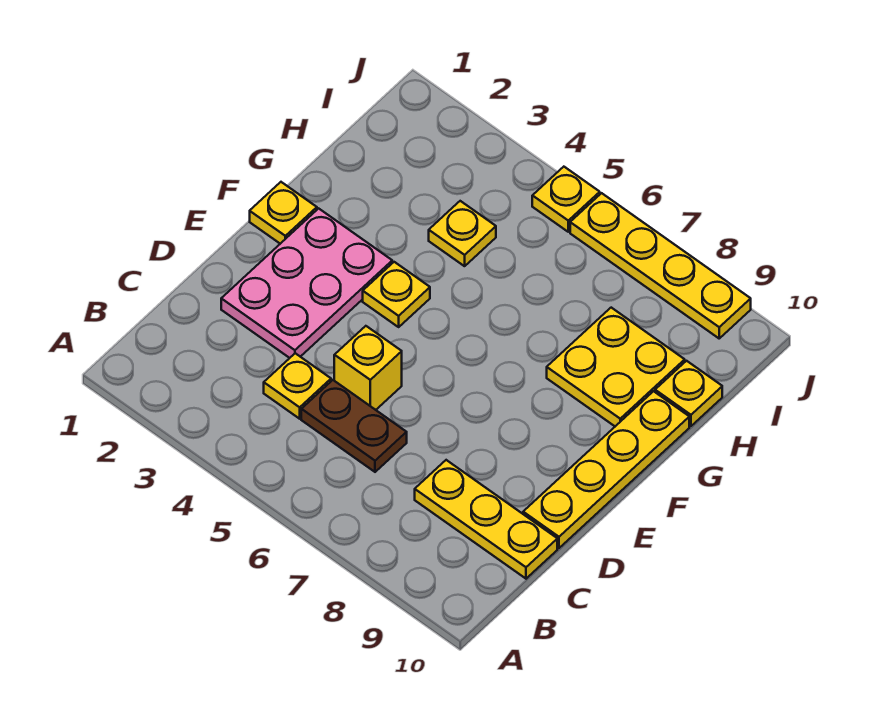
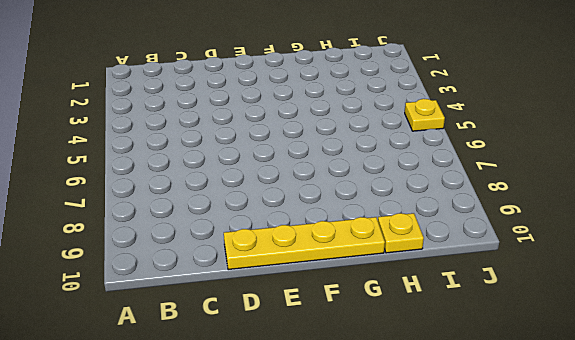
none -> yellow 1x1 plate [264,353,331,419]
none -> brown 1x2 plate [301,380,407,472]
none -> yellow 1x3 plate [415,460,557,579]

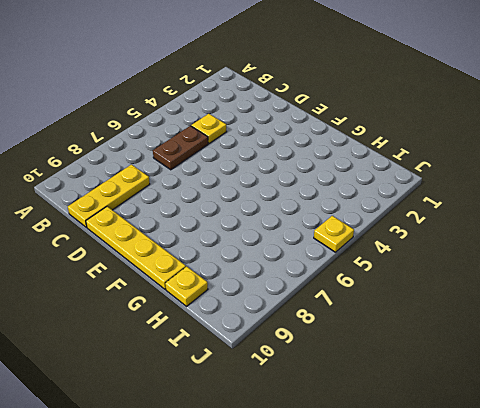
none -> pink 2x3 plate [221,208,392,358]
none -> yellow 1x1 brick [334,326,402,410]
none -> yellow 1x1 plate [250,182,317,244]

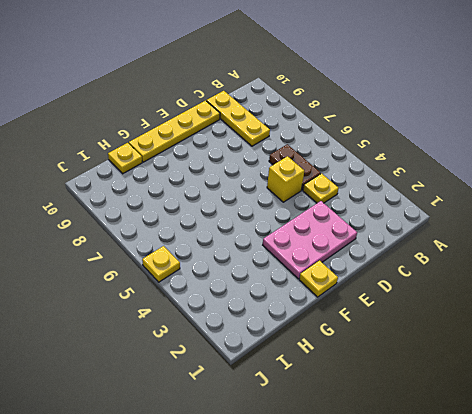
none -> yellow 1x1 plate [363,262,430,327]
none -> yellow 2x2 plate [547,308,685,426]
none -> yellow 1x1 plate [429,201,496,266]

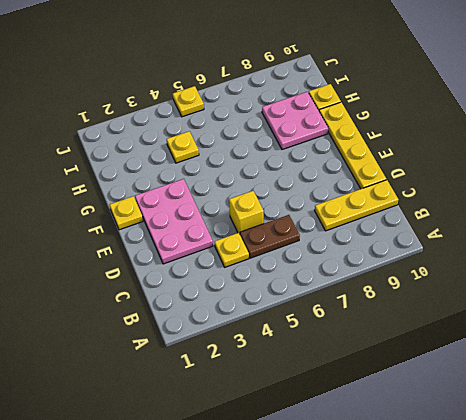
pink 2x2 plate [262,92,328,150] -> yellow 2x2 plate [547,308,685,426]
none -> yellow 1x1 plate [363,262,430,327]
none -> yellow 1x4 plate [570,193,751,338]

